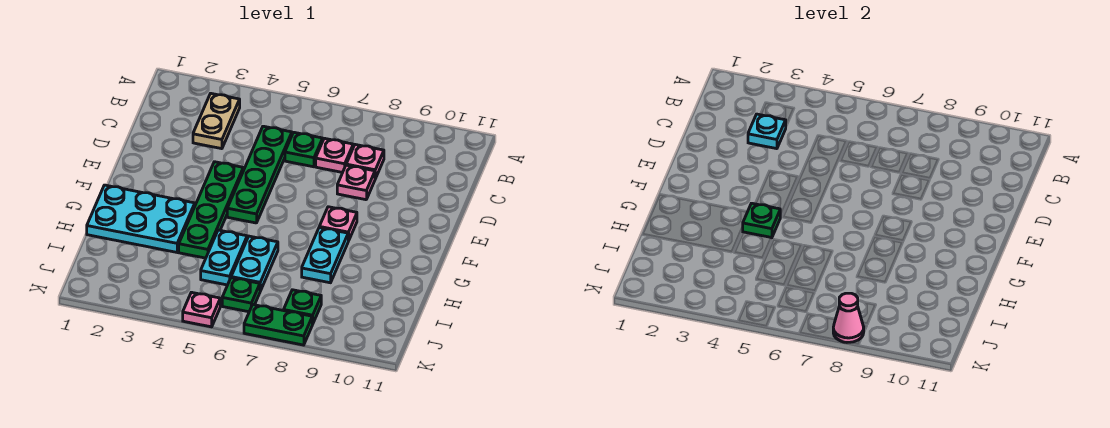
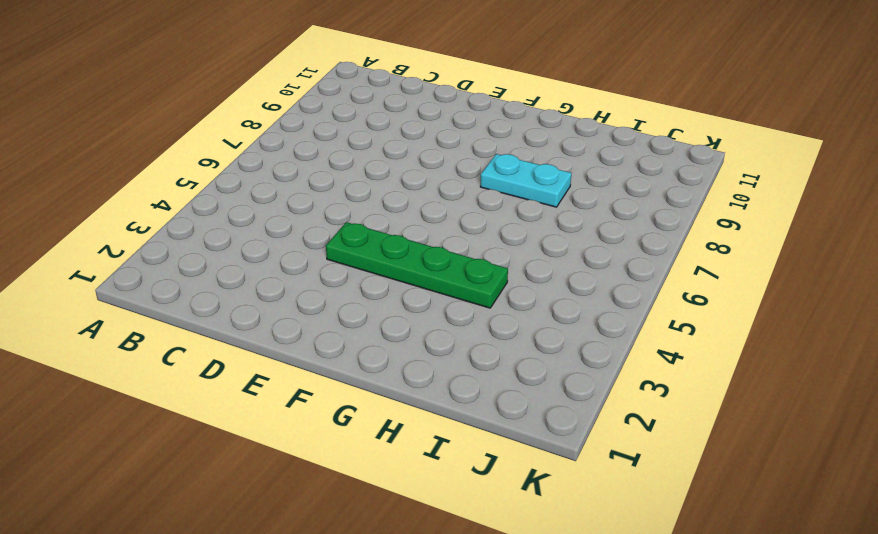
none -> tan 1x2 plate [193,93,240,149]
none -> green 1x4 plate [227,126,292,223]
none -> green 1x1 plate [285,132,323,167]

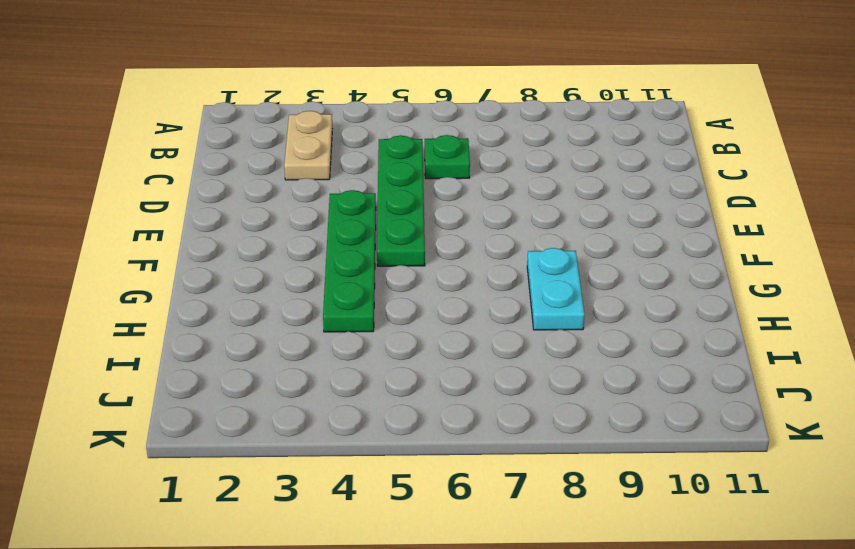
none -> pink 1x1 plate [316,138,353,173]
none -> pink 1x1 plate [346,145,384,179]
none -> pink 1x1 plate [337,165,375,200]

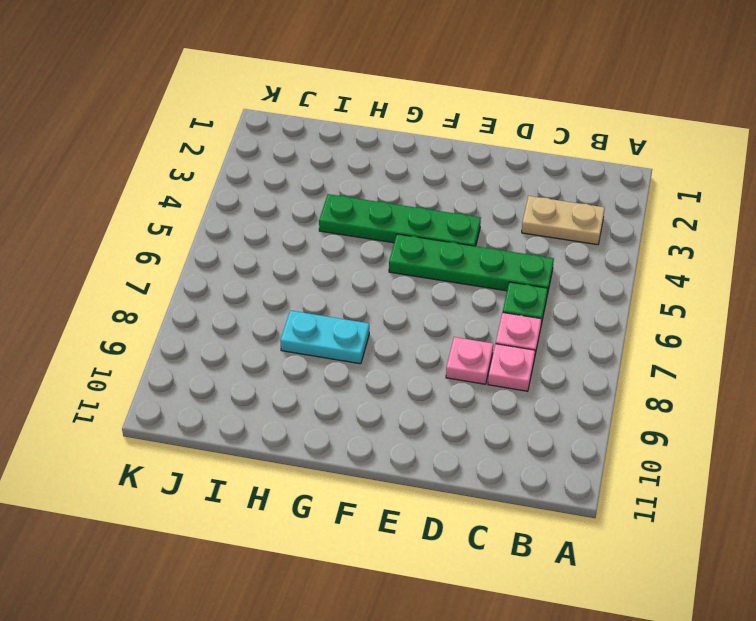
none -> pink 1x1 plate [319,207,357,241]
none -> cyan 2x3 plate [87,185,195,252]
none -> cyan 1x2 plate [201,230,247,285]

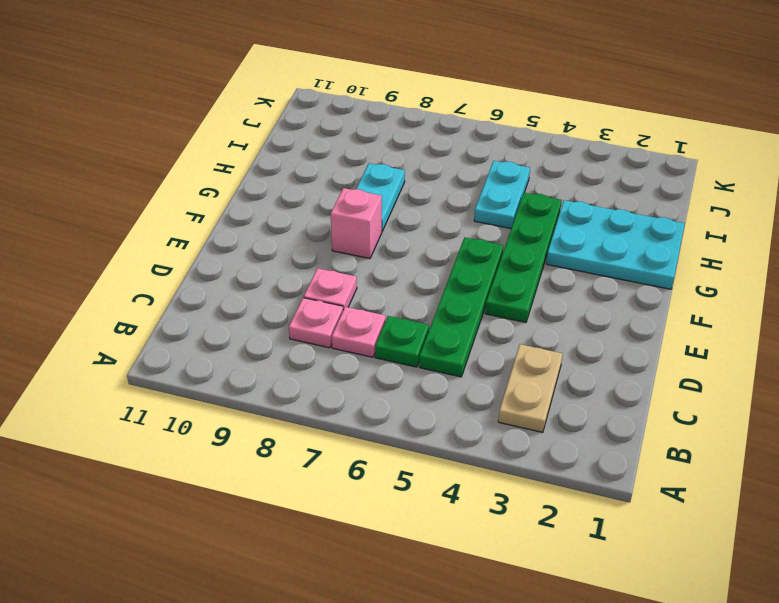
pink 1x1 brick [331,188,382,259] -> pink 1x1 plate [319,207,357,241]
none -> cyan 1x2 plate [231,236,278,291]
none -> green 1x1 plate [222,278,260,312]
none -> green 1x1 plate [284,290,321,324]

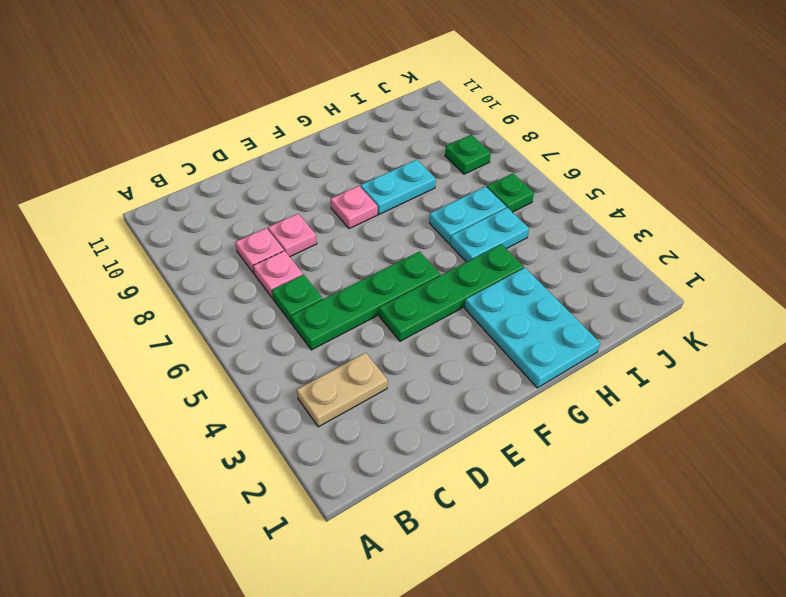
none -> pink 1x1 plate [183,292,220,327]
none -> green 1x2 plate [244,305,312,345]
none -> cyan 1x1 plate [748,114,786,149]

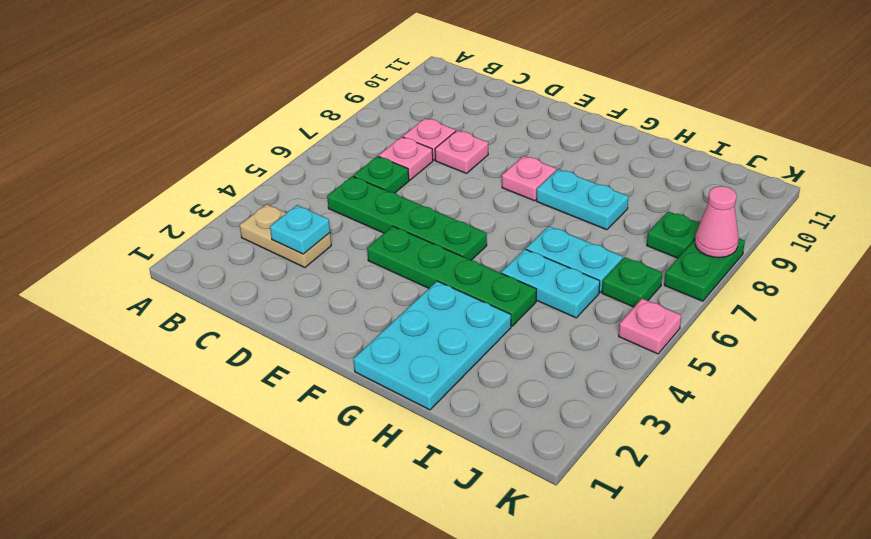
none -> green 1x1 plate [743,203,780,238]

